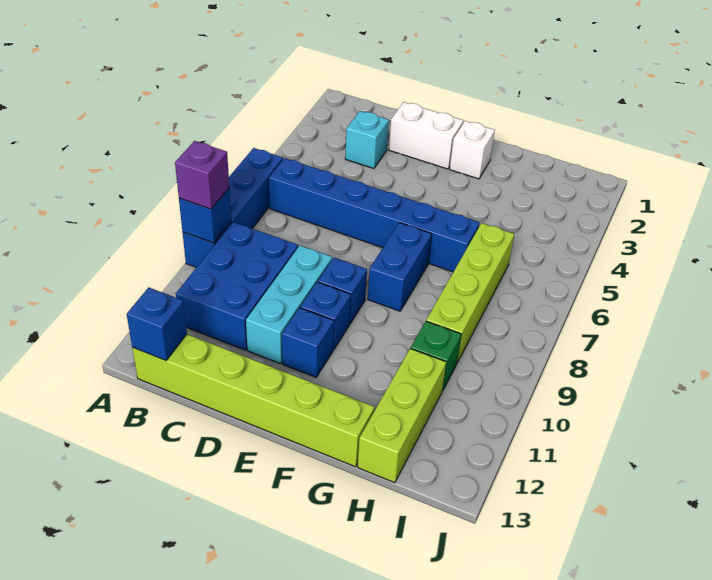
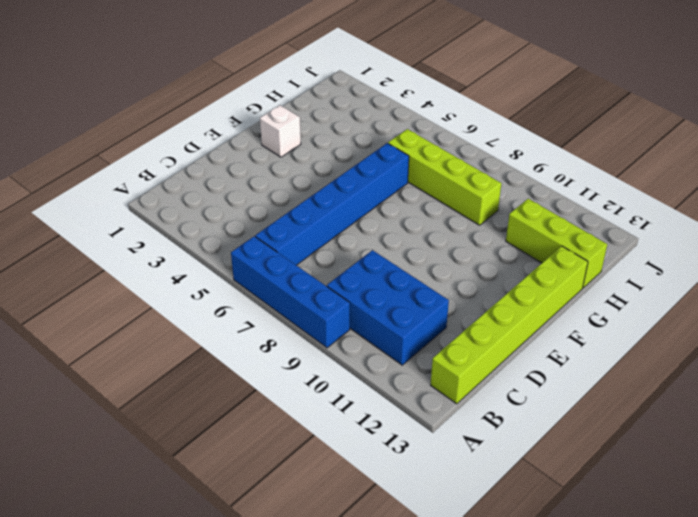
none -> cyan 1x1 brick [345,111,389,169]
none -> white 1x2 brick [389,102,463,169]
none -> cyan 1x3 brick [246,246,332,364]

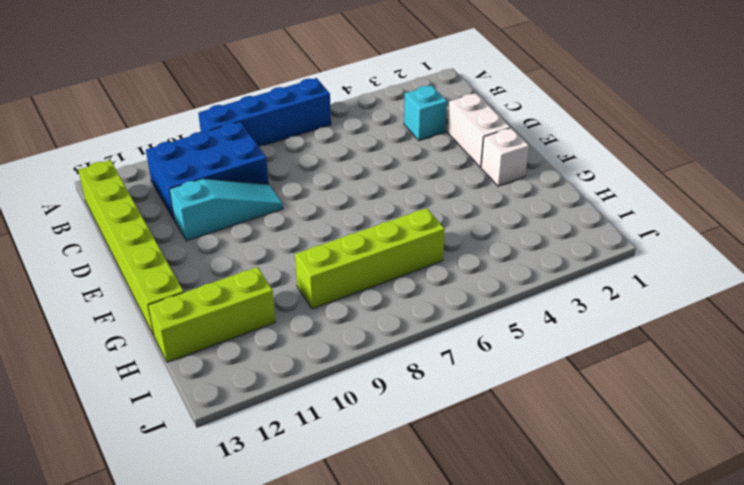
cyan 1x3 slope [169,179,283,241] -> cyan 1x3 brick [246,246,332,364]
none -> blue 1x6 brick [269,158,480,272]
none -> blue 1x1 brick [318,258,367,323]
none -> blue 1x1 brick [300,282,351,350]

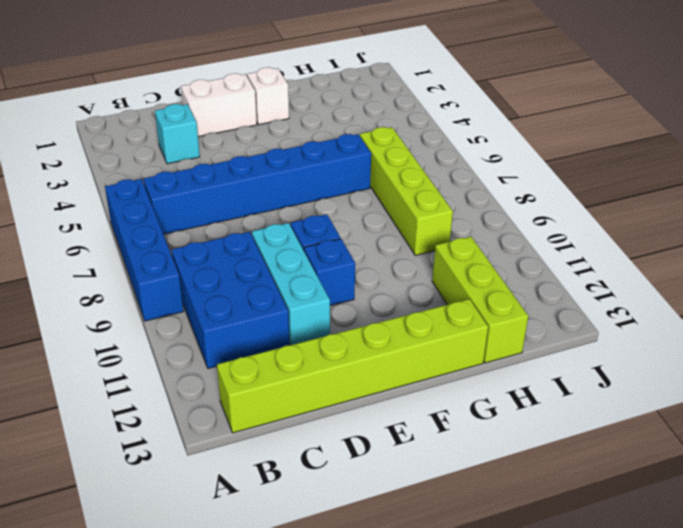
none -> blue 1x1 brick [282,308,334,377]
none -> blue 1x2 brick [368,223,432,311]
none -> green 1x1 brick [411,321,461,391]

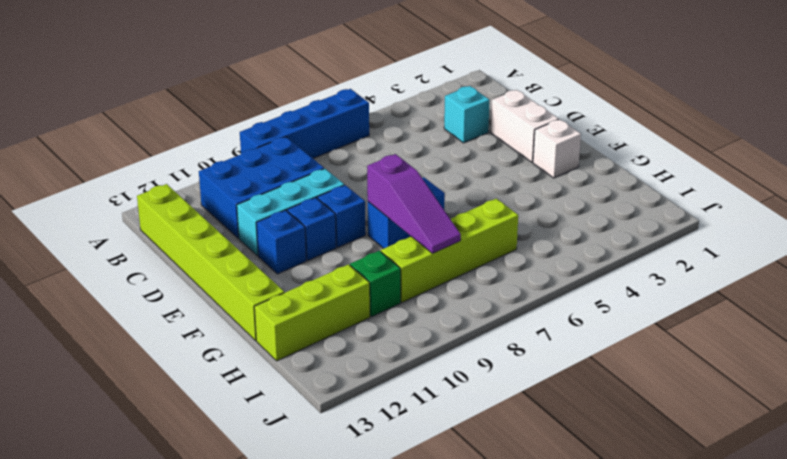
purple 1x3 slope [367,154,461,253] -> none
none -> blue 1x6 brick [269,158,480,272]
none -> blue 1x1 brick [179,188,231,243]
none -> blue 1x1 brick [127,287,187,360]

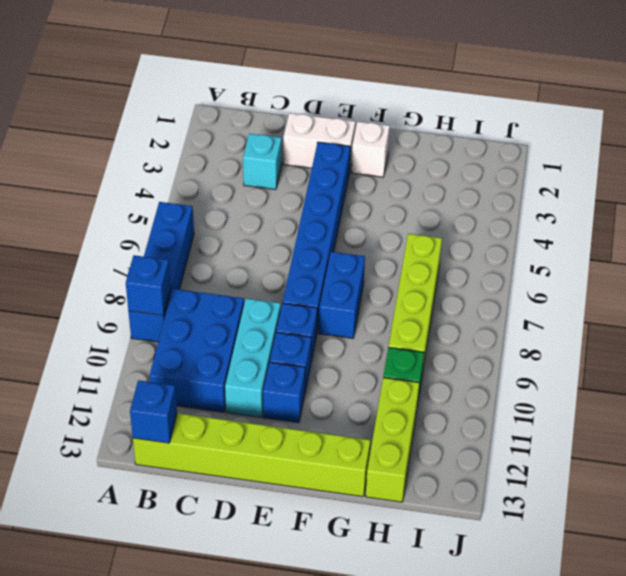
blue 1x6 brick [283,142,350,332] -> blue 1x6 brick turned to [269,158,480,272]
none -> purple 1x1 brick [175,141,229,209]

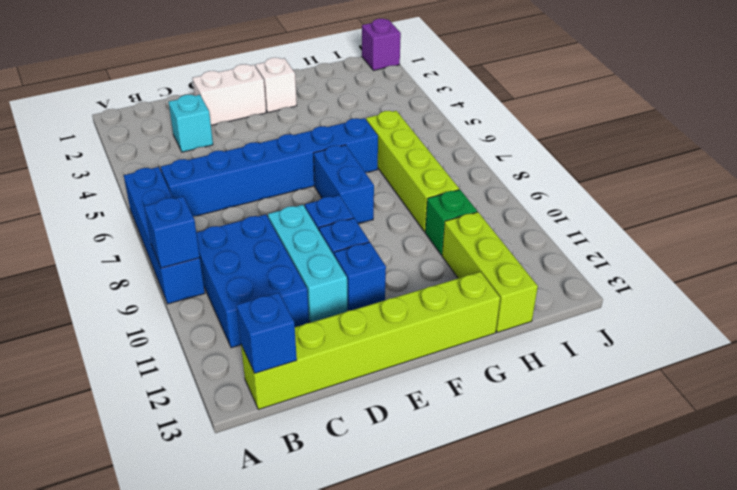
purple 1x1 brick [362,19,401,71] -> purple 1x1 brick moved to [175,141,229,209]

